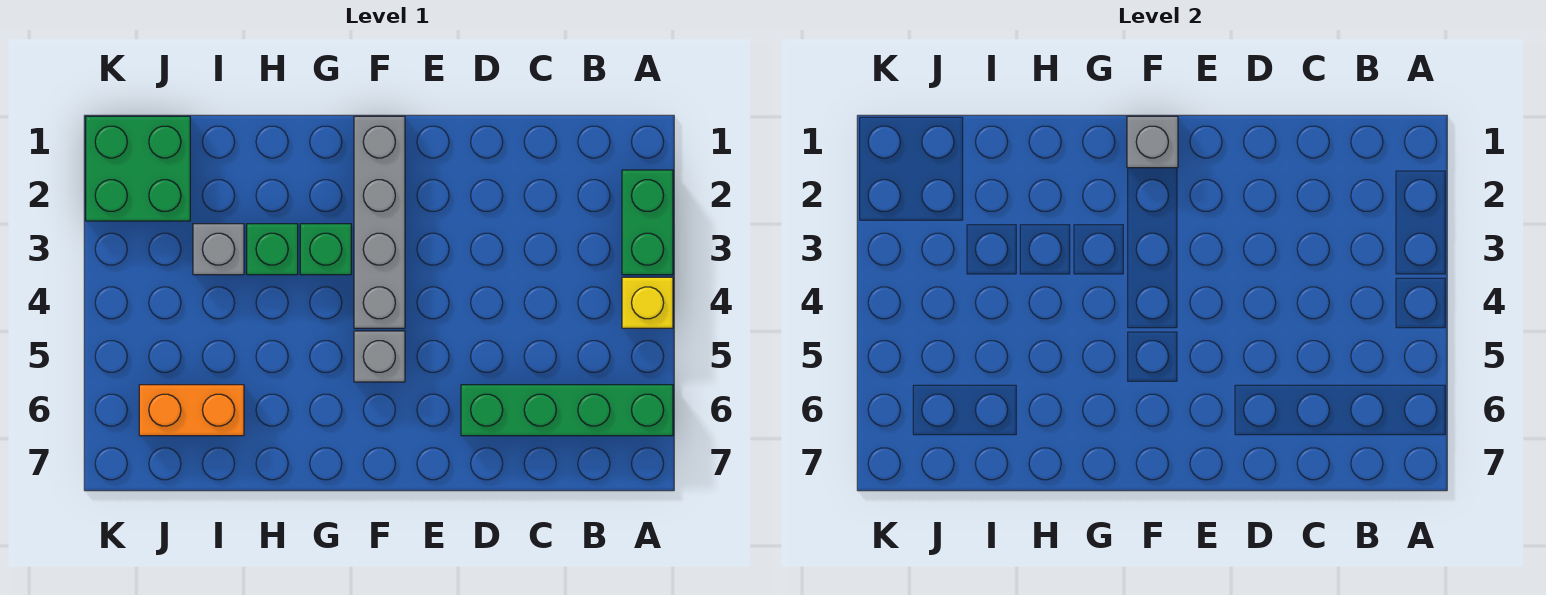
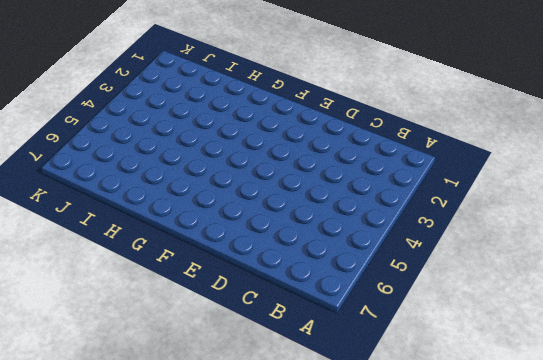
none -> green 1x2 brick [622,170,673,275]
none -> yellow 1x1 brick [622,277,673,328]

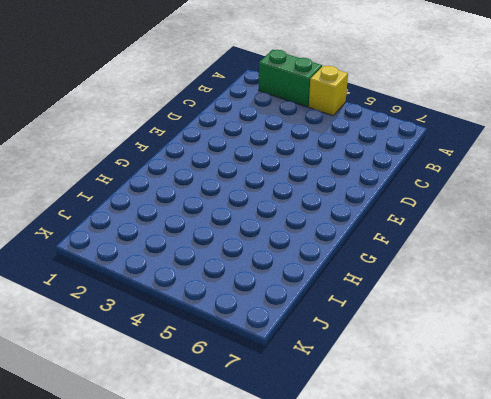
none -> green 1x4 brick [461,385,673,436]
none -> grey 1x4 brick [354,116,405,328]

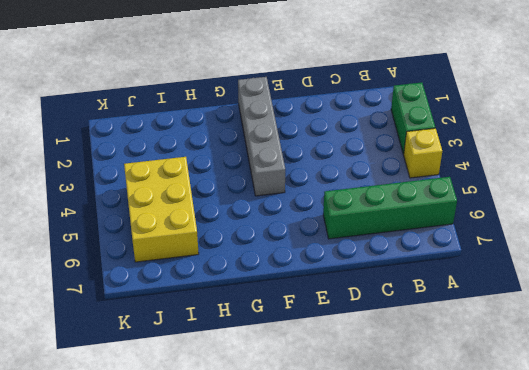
yellow 2x3 brick [124,157,199,262] -> orange 1x2 brick [139,385,244,436]
none -> grey 1x1 brick [354,331,405,382]
none -> green 1x1 brick [300,224,351,275]

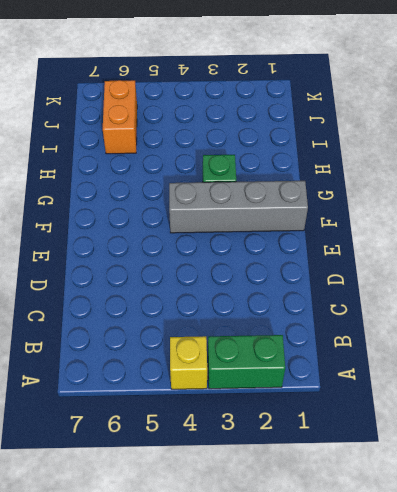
none -> green 1x4 brick [461,385,673,436]
none -> grey 1x1 brick [354,331,405,382]

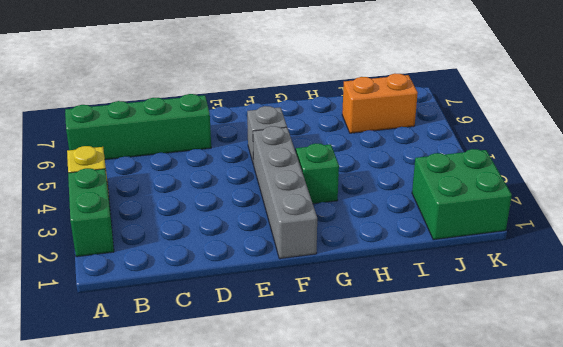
none -> green 1x1 brick [247,224,298,275]
none -> grey 1x1 brick [193,224,244,275]

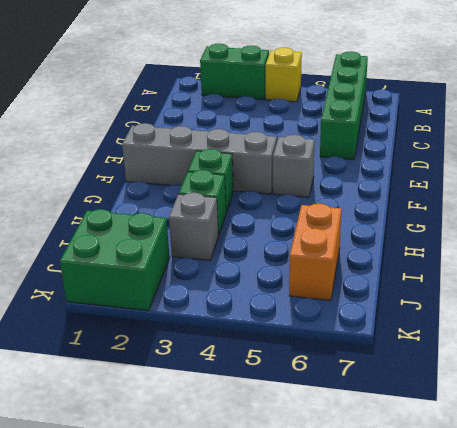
none -> grey 1x1 brick [1127,116,1178,168]

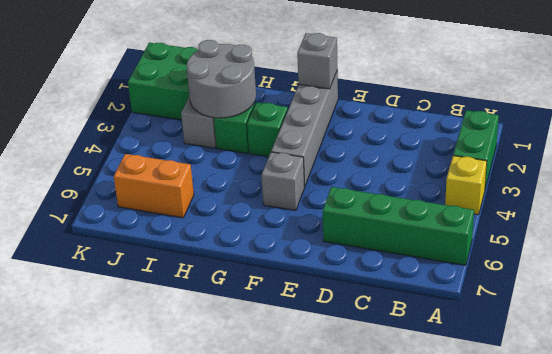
grey 2x2 round brick [187,40,256,118] -> none

